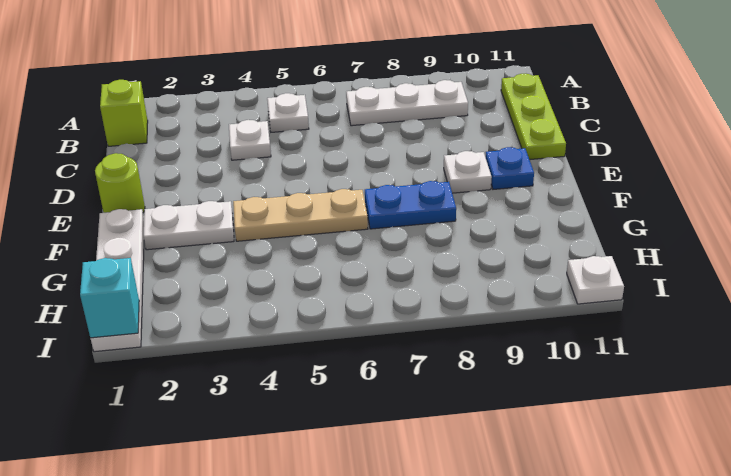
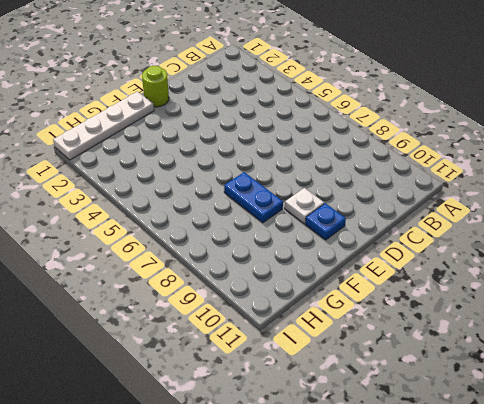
none -> lime 1x1 brick [100,80,148,146]
none -> white 1x1 plate [267,93,309,132]
none -> white 1x3 plate [346,80,468,126]

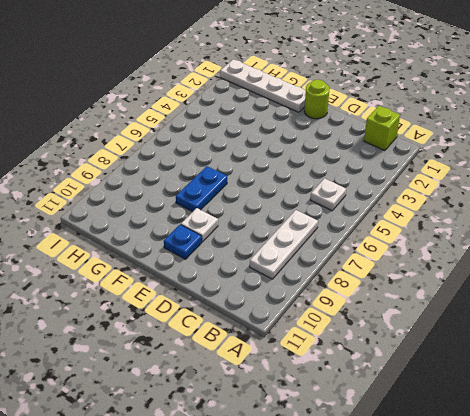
none -> lime 1x3 plate [501,74,566,160]
none -> white 1x1 plate [229,120,271,160]
none -> white 1x2 plate [144,201,234,250]

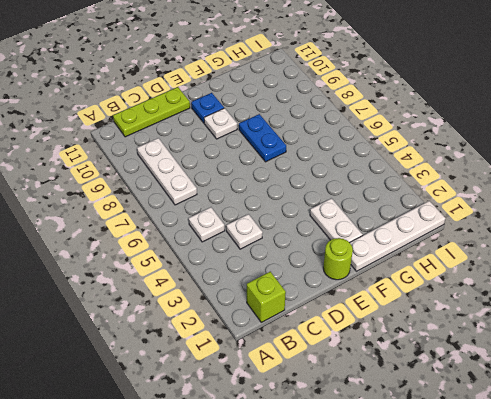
none -> tan 1x3 plate [233,189,368,241]
none -> white 1x1 plate [567,256,624,304]
none -> cyan 1x1 brick [80,258,139,338]

